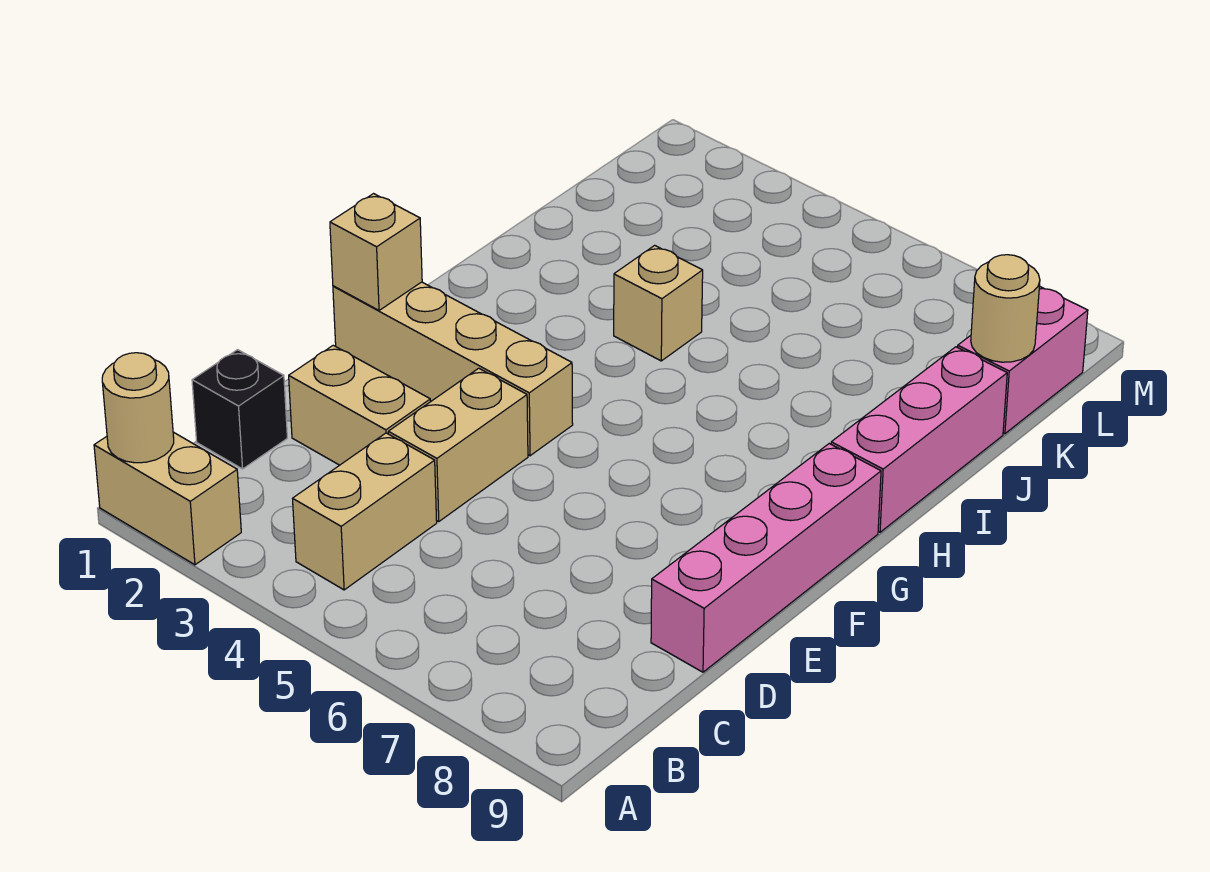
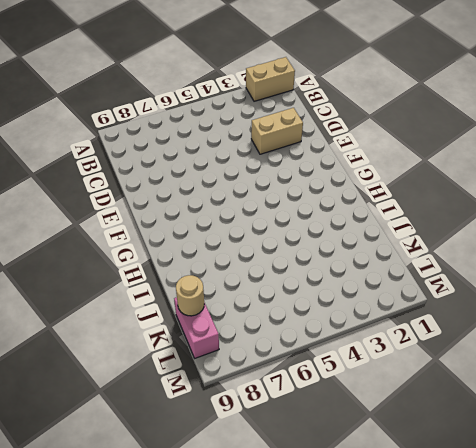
none -> tan 1x2 brick [293,433,437,590]
none -> black 1x1 brick [192,350,287,469]
none -> tan 1x2 brick [388,368,528,521]

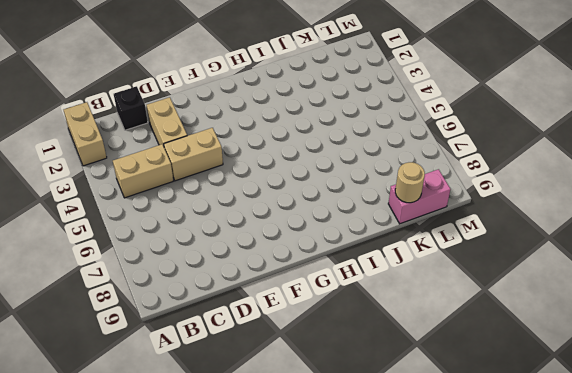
none -> pink 1x4 brick [651,444,881,672]
none -> tan 1x4 brick [333,282,573,456]
none -> pink 1x3 brick [831,347,1007,532]

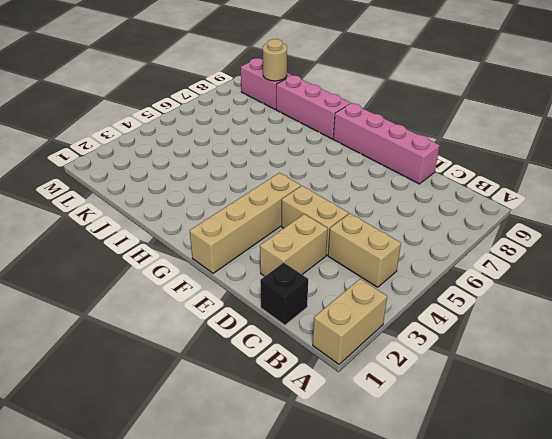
none -> tan 1x1 brick [614,245,703,361]
none -> tan 1x1 round brick [102,353,174,463]
none -> tan 1x1 brick [330,194,422,310]

